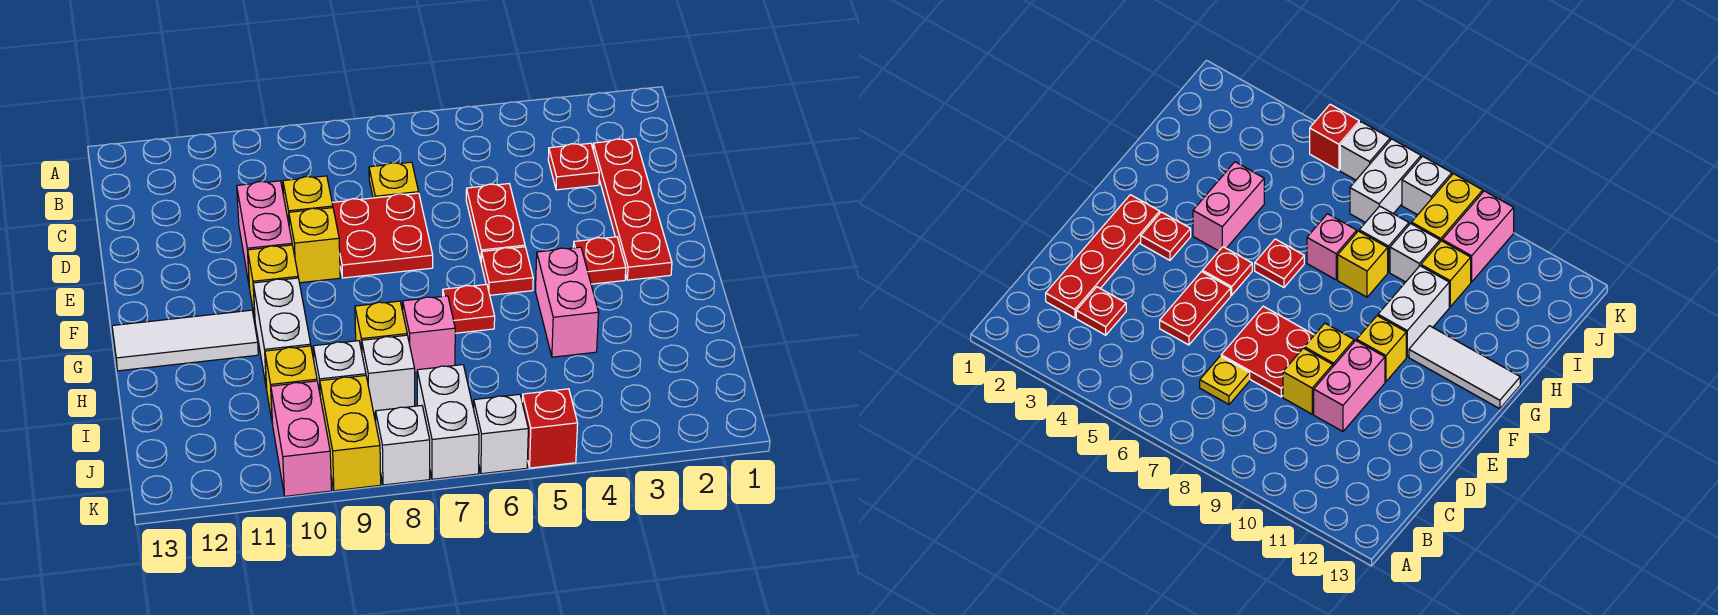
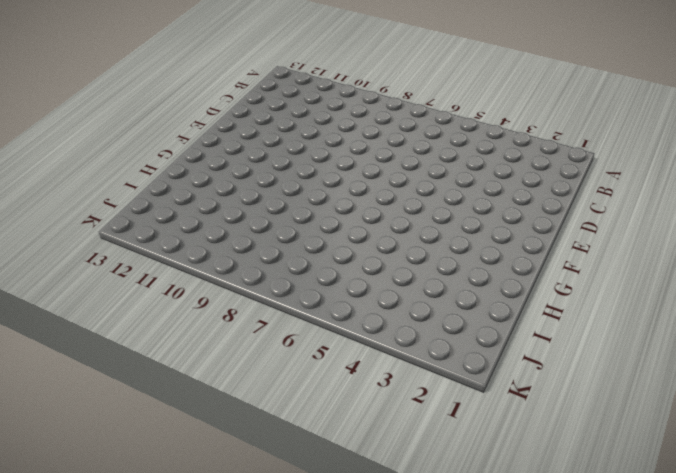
none -> red 1x4 plate [593,139,672,280]
none -> red 1x1 plate [548,143,599,190]
none -> yellow 1x1 plate [369,162,419,198]

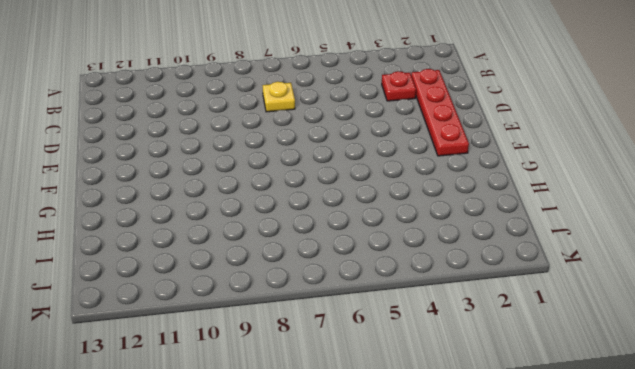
none -> red 1x2 plate [466,184,525,261]
none -> red 2x2 plate [332,193,433,278]
none -> yellow 1x1 brick [283,176,333,223]

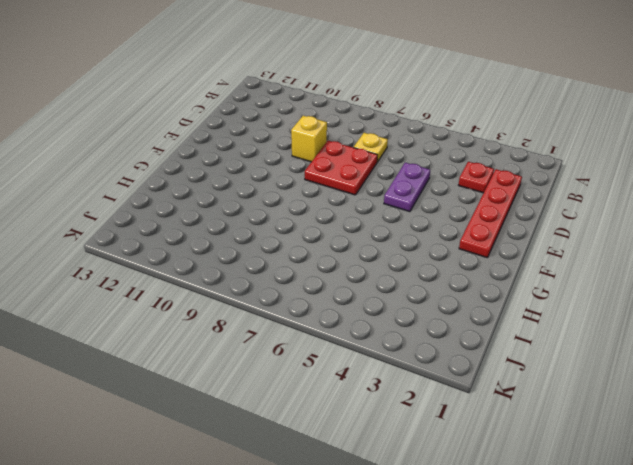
purple 1x2 plate [384,163,430,212] -> red 1x2 plate [466,184,525,261]
none -> pink 1x2 brick [237,181,292,288]
none -> yellow 1x1 brick [289,208,340,283]
none -> red 1x1 plate [573,237,626,284]

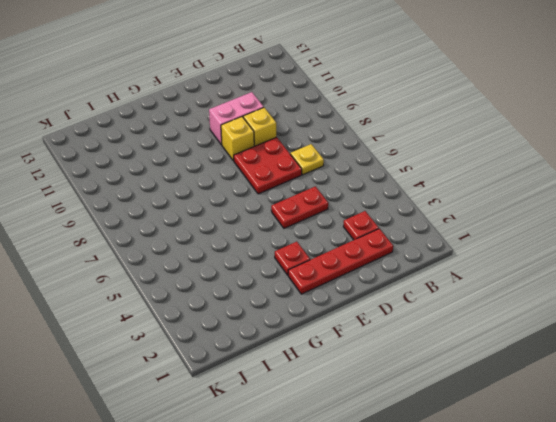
none -> red 1x1 plate [481,247,533,295]
none -> yellow 1x1 brick [248,245,298,318]
none -> pink 1x2 brick [535,247,599,357]

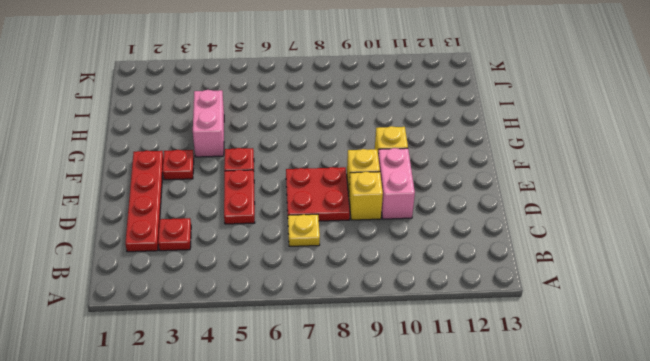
none -> red 1x1 plate [443,284,495,333]
none -> white 1x2 brick [253,278,311,389]
none -> white 1x3 tile [112,310,258,371]

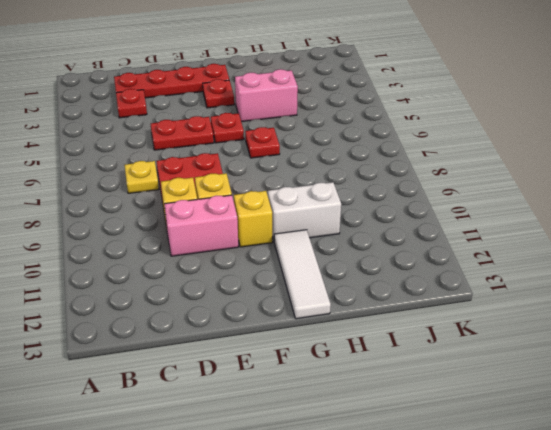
none -> pink 1x1 brick [403,296,455,373]
none -> yellow 1x1 brick [355,301,407,351]
none -> white 1x1 brick [362,335,415,413]

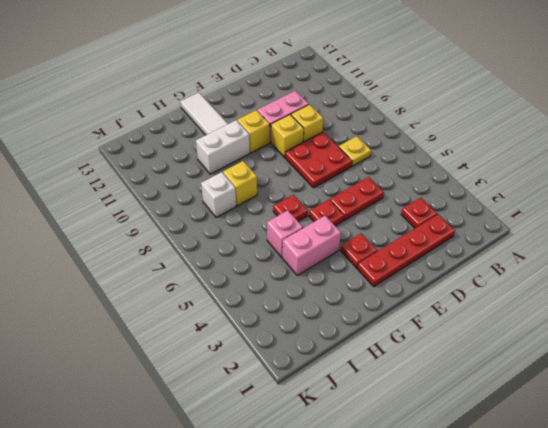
pink 1x1 brick [267,210,303,257] -> pink 1x1 brick moved to [403,296,455,373]
none -> white 1x1 brick [313,341,366,392]
none -> yellow 1x1 brick [265,346,317,424]
none -> white 1x2 brick [417,365,479,479]

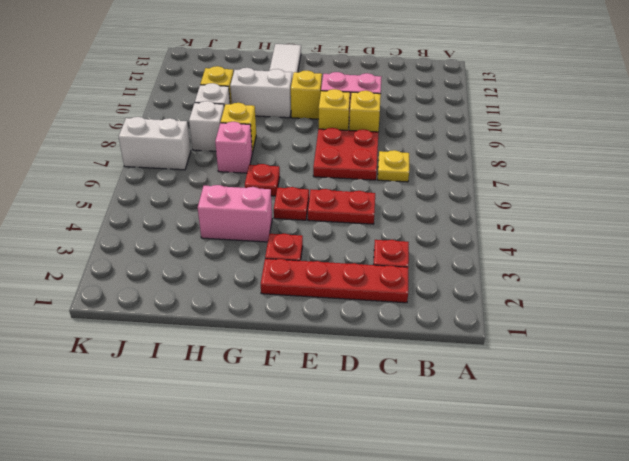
none -> yellow 1x2 brick [320,376,381,491]
none -> pink 1x2 brick [271,381,331,496]
none -> red 1x1 brick [522,389,578,468]

